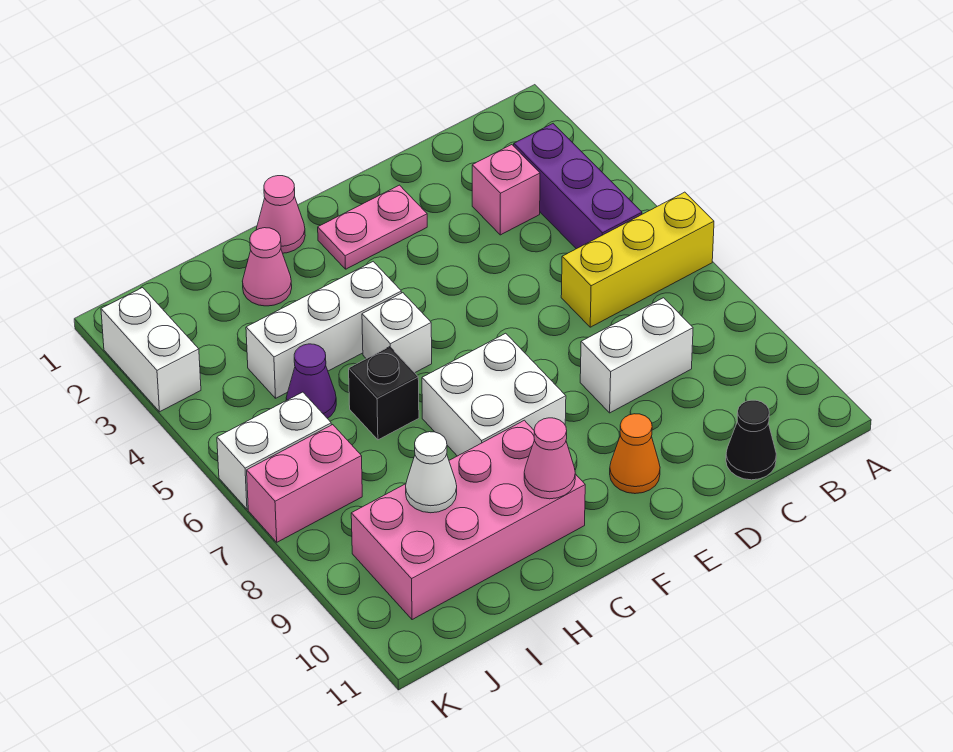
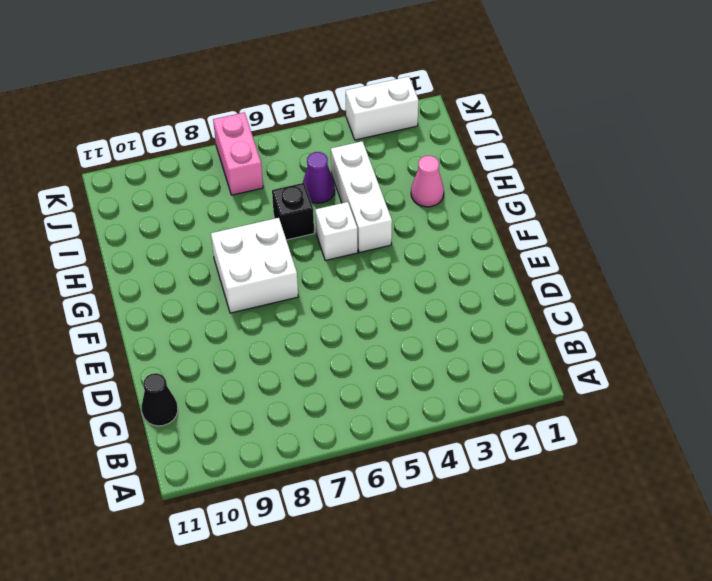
none -> yellow 1x3 brick [561,192,714,327]
none -> purple 1x3 brick [514,124,642,249]
none -> pink 1x1 brick [472,145,540,235]

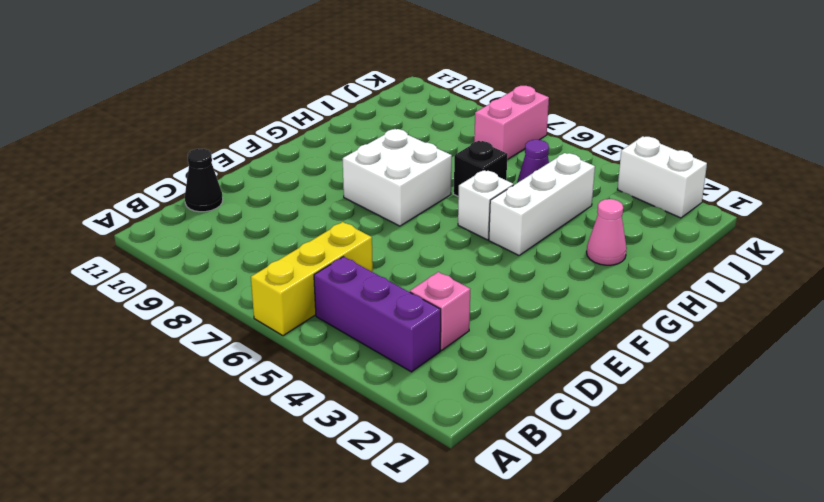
none -> white 1x2 brick [580,298,693,413]
none -> pink 1x2 plate [318,185,427,269]
none -> orange 1x1 cone [610,414,660,494]

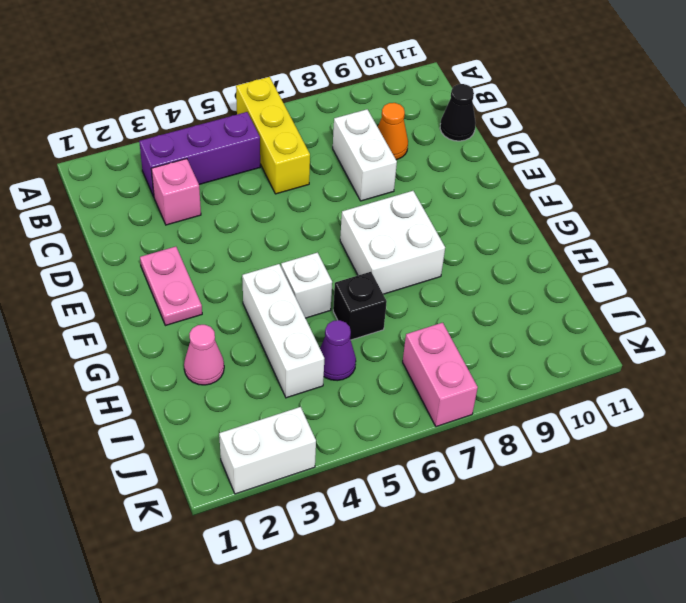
orange 1x1 cone [378,103,408,160] -> orange 1x1 cone moved to [610,414,660,494]
none -> pink 1x1 cone [256,176,305,253]
none -> pink 2x4 brick [351,420,585,620]
none -> white 1x2 brick [217,392,331,509]

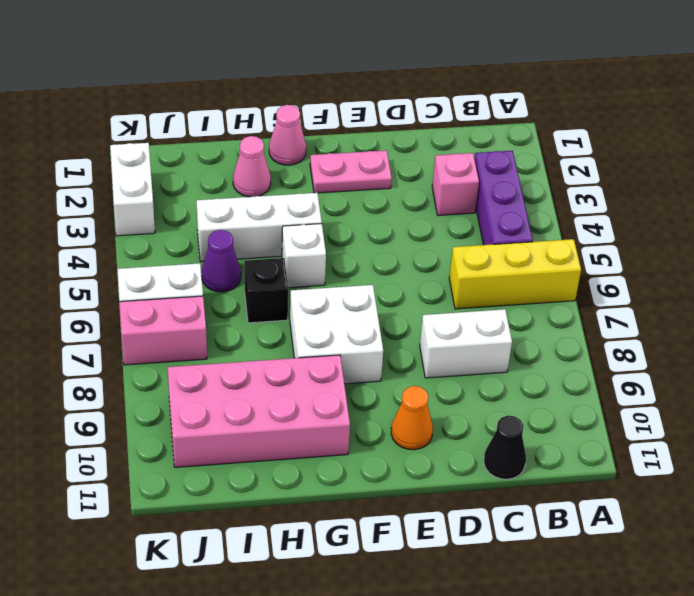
none -> pink 1x1 cone [524,418,575,499]
none -> white 1x1 cone [406,432,457,513]

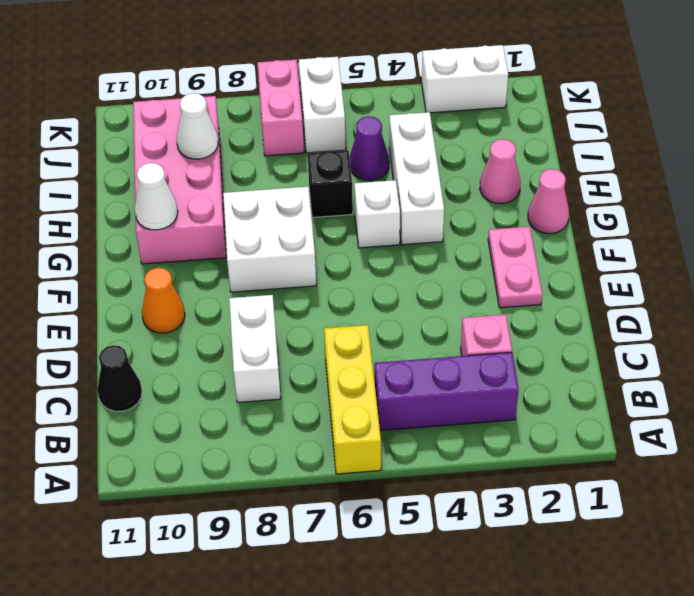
white 1x1 cone [135,163,178,230] -> pink 1x1 cone [524,418,575,499]

